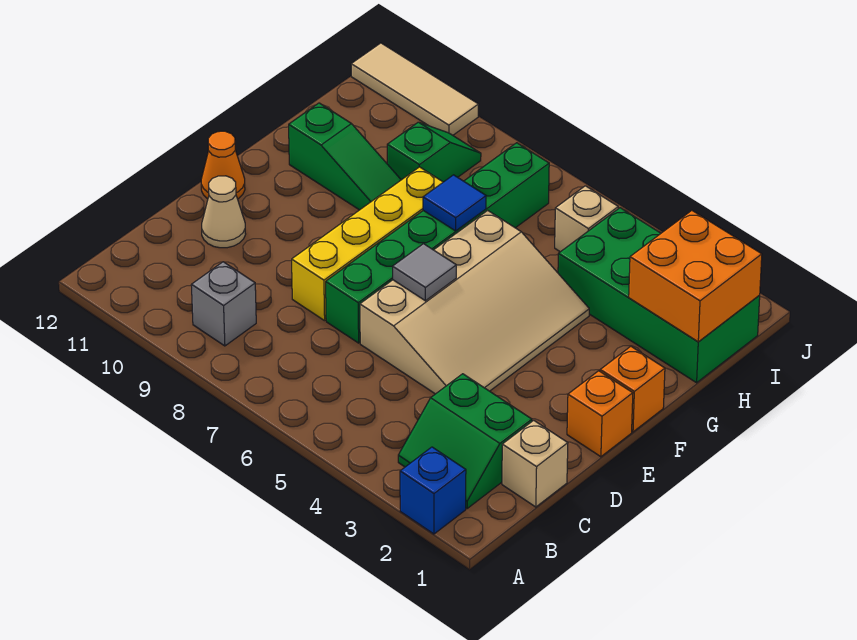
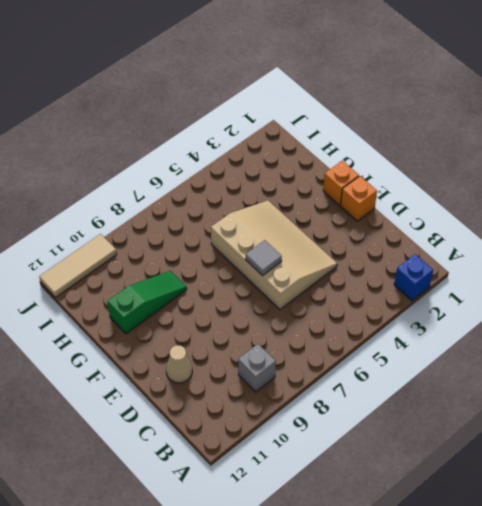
none -> green 2x2 slope [398,374,532,508]
none -> tan 1x1 brick [502,420,568,507]
none -> green 1x6 brick [326,143,549,343]

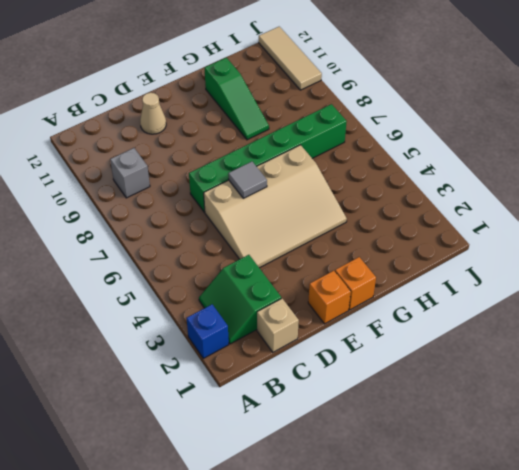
none -> yellow 1x4 brick [292,167,443,321]
none -> orange 1x1 cone [201,131,245,199]
none -> green 2x4 brick [558,208,760,383]

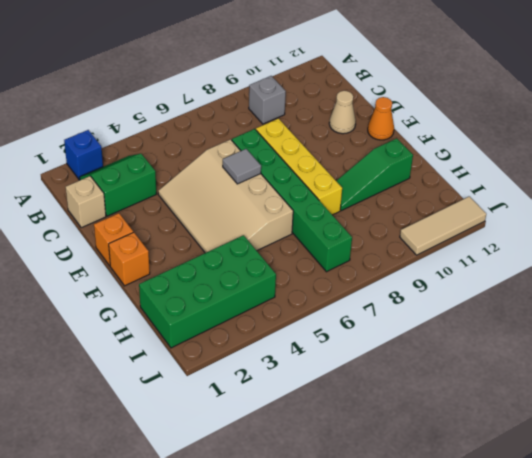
none -> green 1x2 slope [387,122,481,182]
none -> tan 1x1 brick [555,186,618,252]
none -> blue 1x1 tile [423,175,486,231]

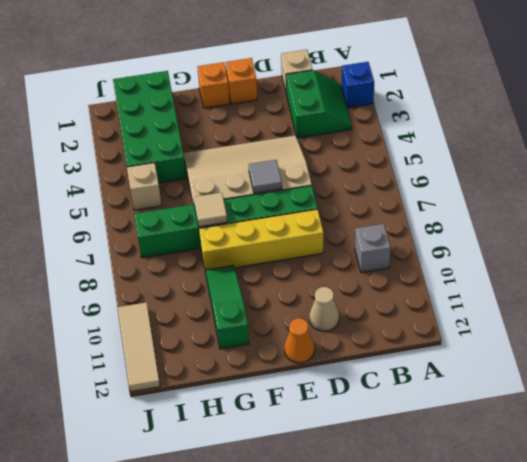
tan 1x1 tile [194,192,227,227] -> blue 1x1 tile [423,175,486,231]
none -> green 1x2 slope [387,122,481,182]
none -> orange 2x2 brick [629,211,762,342]

